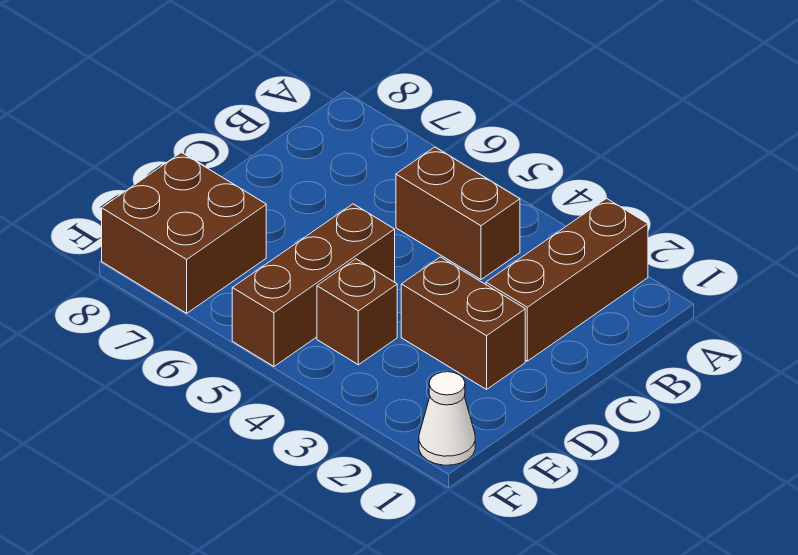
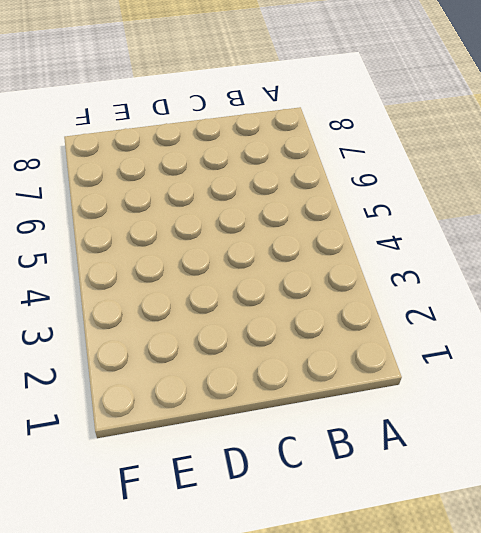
none -> brown 1x3 brick [486,199,648,361]
none -> brown 1x2 brick [396,147,520,279]

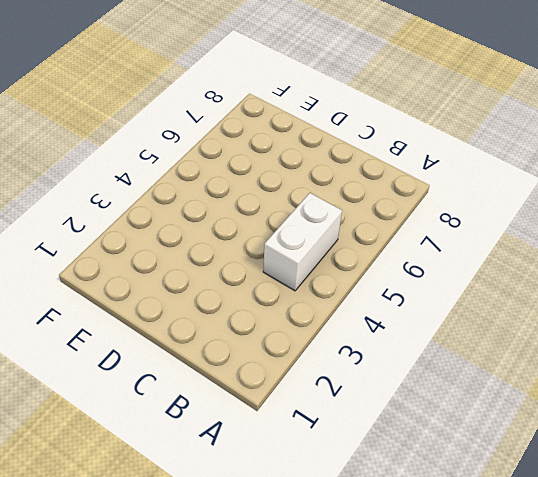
white 1x2 brick [263,193,342,291] -> brown 1x2 brick [396,147,520,279]
none -> brown 1x3 brick [486,199,648,361]
none -> brown 1x2 brick [401,257,525,389]

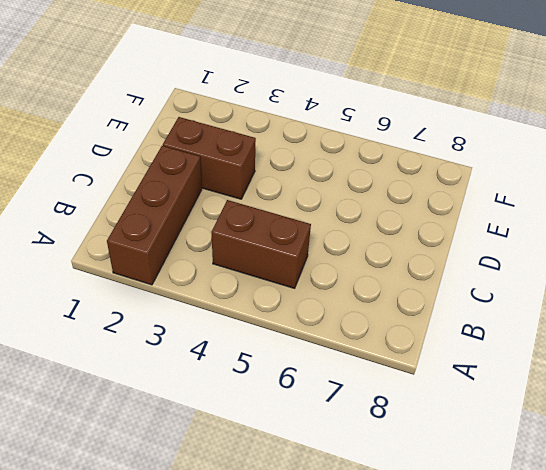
none -> brown 1x3 brick [232,204,395,366]
none -> brown 1x1 brick [317,259,397,365]

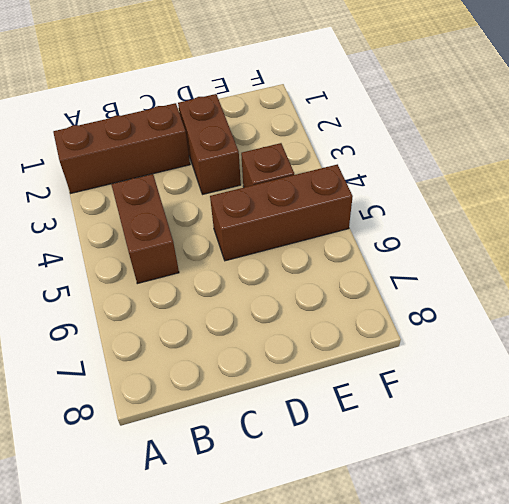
none -> brown 2x2 brick [102,152,266,313]
none -> white 1x1 cone [419,372,475,465]

